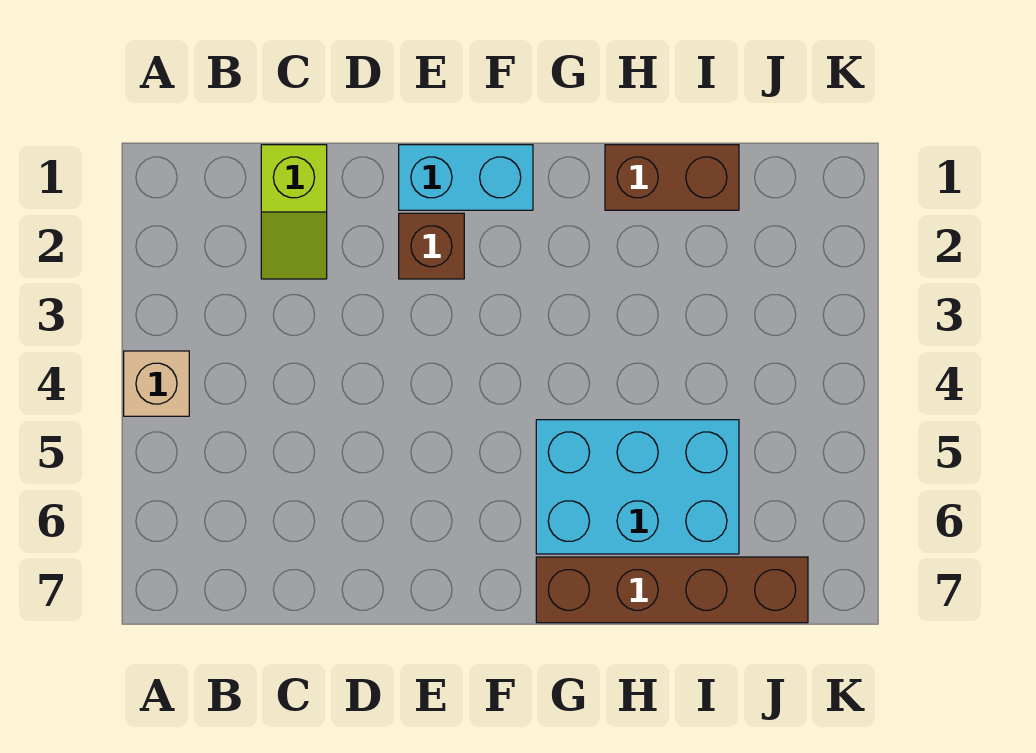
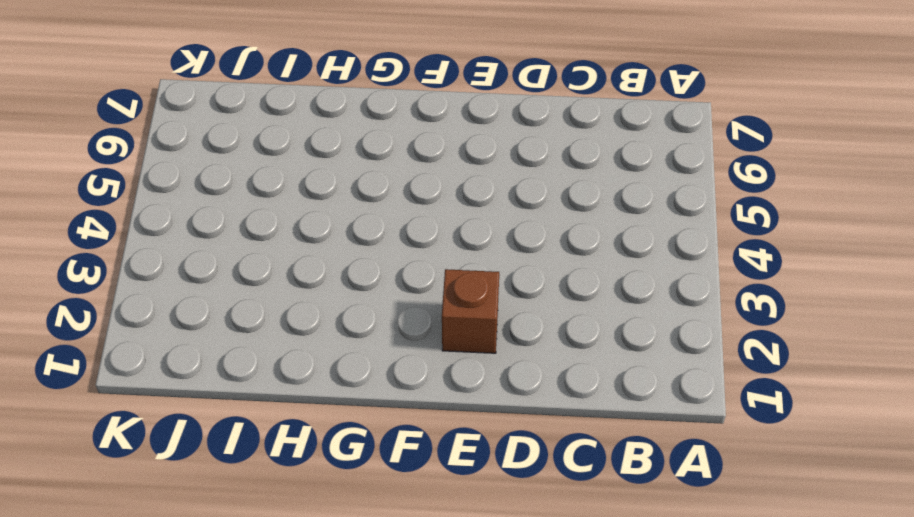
none -> tan 1x1 brick [124,351,189,416]
none -> lime 1x2 slope [261,145,327,279]

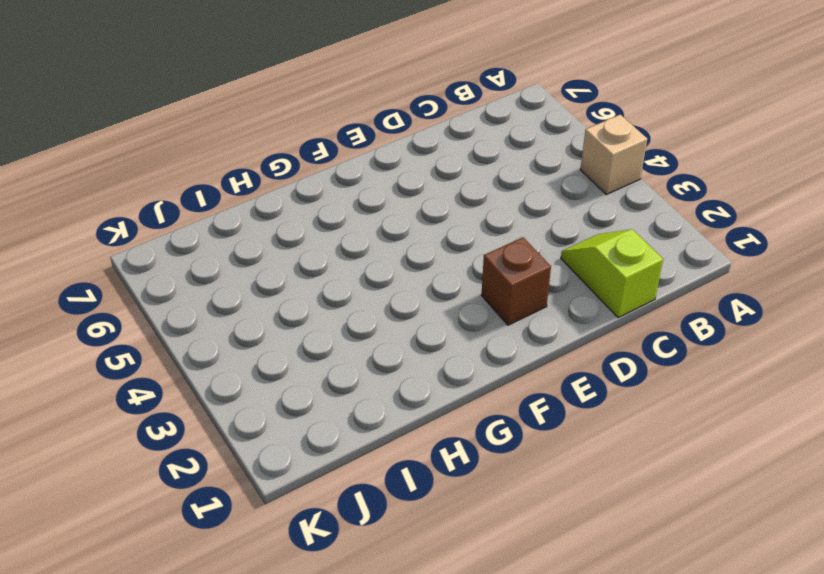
none -> cyan 1x2 brick [399,145,533,210]
none -> cyan 2x3 brick [536,420,739,554]

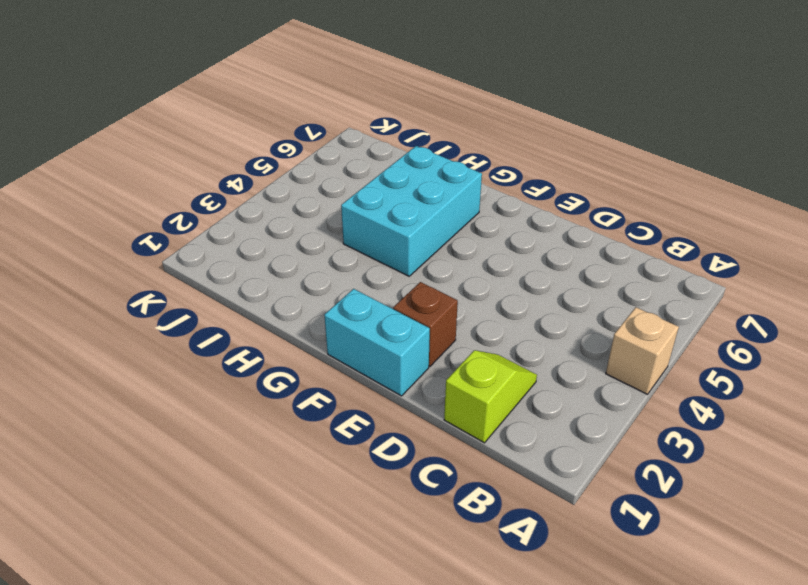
cyan 2x3 brick [341,146,482,276] -> cyan 2x3 brick turned to [536,420,739,554]
none -> brown 1x4 brick [536,557,808,623]
none -> brown 1x2 brick [605,145,739,210]

